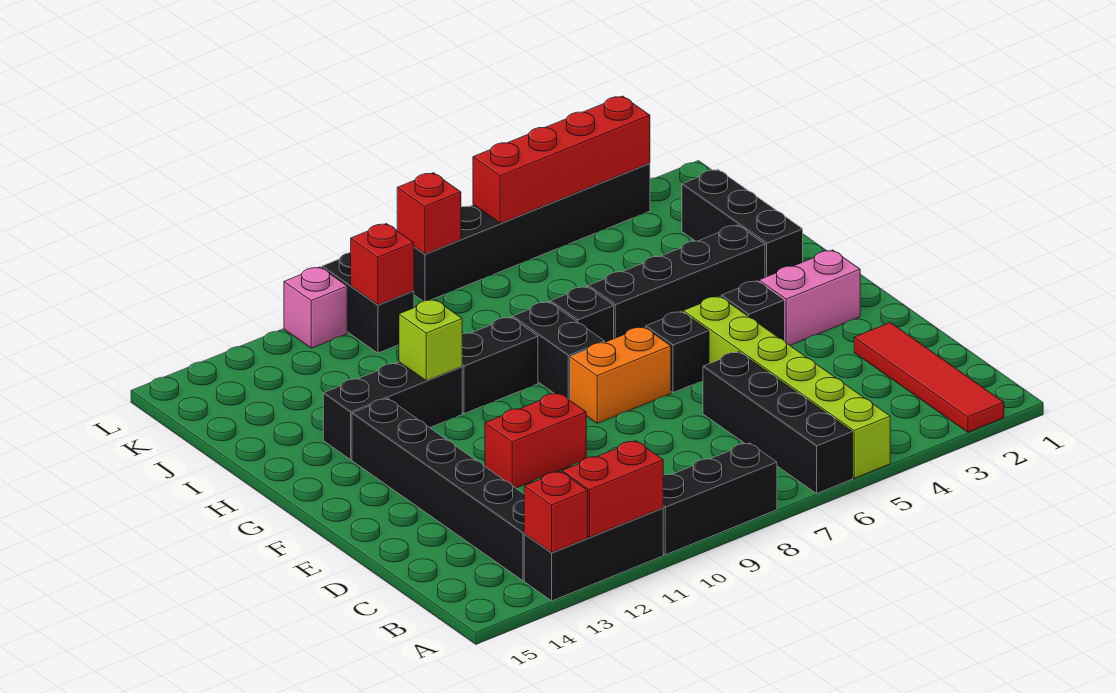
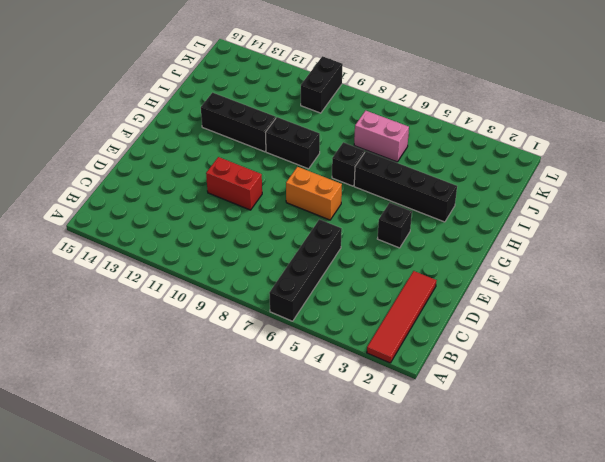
pink 1x2 brick [354,111,409,162] -> pink 1x2 brick moved to [759,250,860,345]
none -> lime 1x6 brick [683,296,890,478]
none -> black 1x3 brick [663,443,777,555]
none -> black 1x3 brick [524,508,663,601]

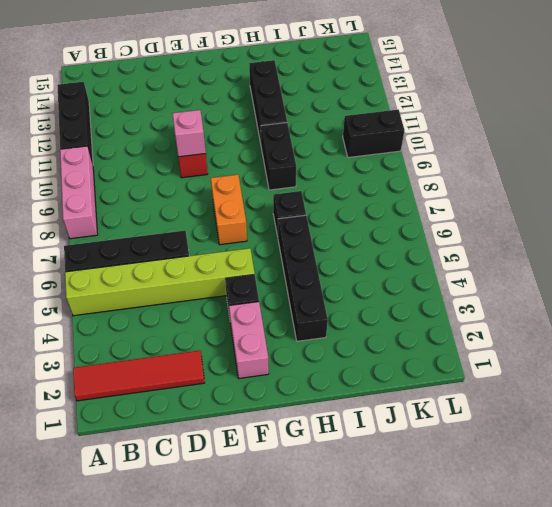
pink 1x3 brick [60,146,98,239] -> black 1x3 brick [663,443,777,555]
pink 1x1 brick [172,110,206,157] -> pink 1x1 brick moved to [284,267,347,348]
none -> black 1x6 brick [352,399,524,581]
none -> black 1x1 brick [646,311,709,393]
none -> black 1x2 brick [512,302,605,400]

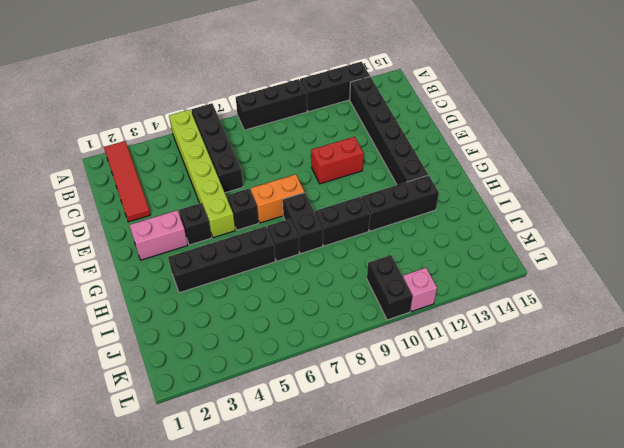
none -> black 1x3 brick [682,169,803,277]
none -> black 1x6 brick [414,163,650,301]
none -> red 1x2 brick [562,441,663,537]

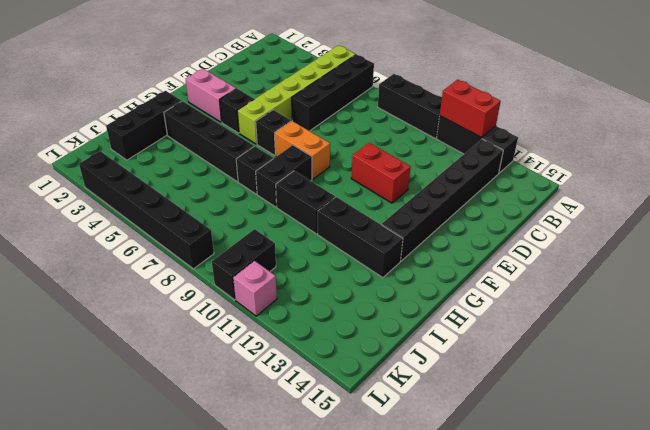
none -> red 1x4 tile [854,323,1004,432]
none -> red 1x1 brick [524,471,588,553]
none -> lime 1x1 brick [399,300,462,381]

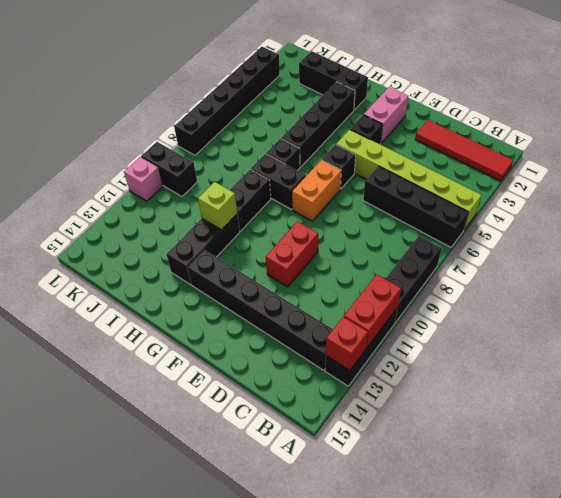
none -> red 1x1 brick [351,224,414,305]
none -> red 1x4 brick [473,96,650,223]
none -> red 1x1 brick [397,173,461,254]

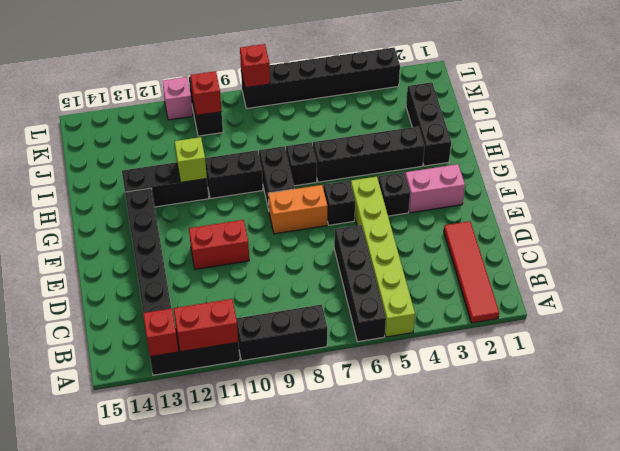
none -> red 1x4 brick [473,96,650,223]

